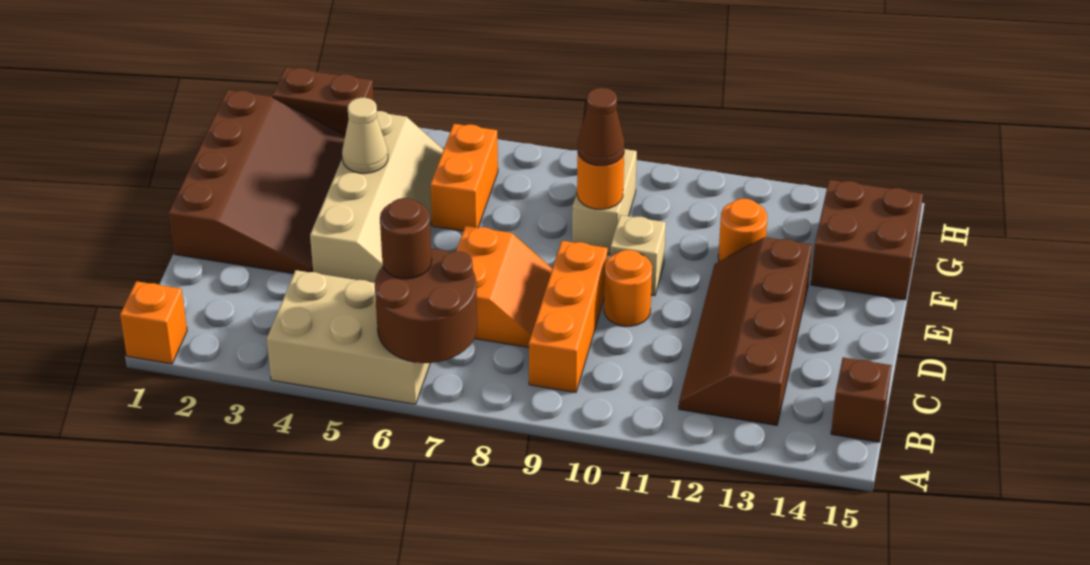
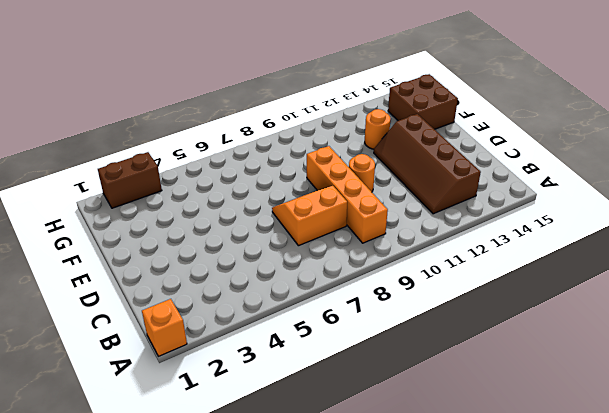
orange 1x4 brick [307,146,388,243] -> orange 1x3 brick [529,241,608,393]
orange 2x2 slope [272,186,347,246] -> orange 2x2 slope turned to [456,226,552,347]
none -> tan 2x3 brick [267,270,430,404]
none -> brown 1x1 brick [831,357,892,442]
none -> brown 3x4 slope [169,90,345,274]

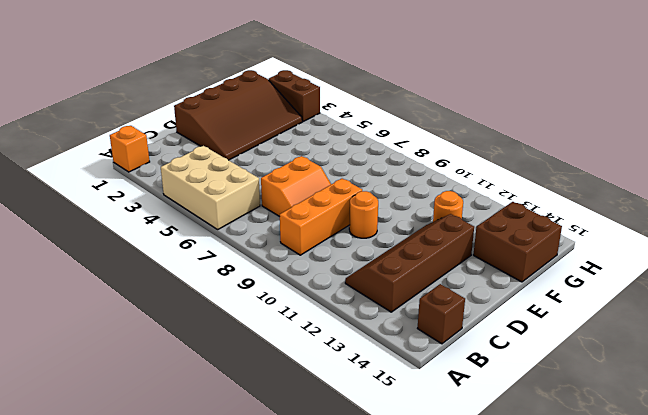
none -> tan 2x4 slope [310,111,444,283]
none -> tan 1x1 brick [610,215,666,296]
none -> orange 1x2 brick [430,124,498,231]

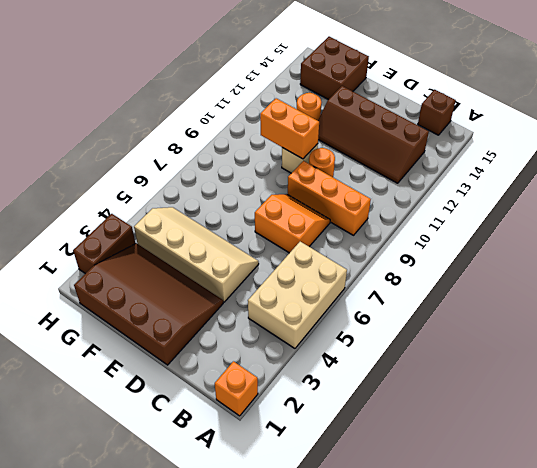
orange 1x2 brick [260,98,319,159] -> orange 1x2 brick moved to [430,124,498,231]
none -> tan 1x2 brick [572,149,637,254]
none -> brown 2x2 round brick [375,249,477,363]
none -> tan 1x1 cone [342,98,388,173]

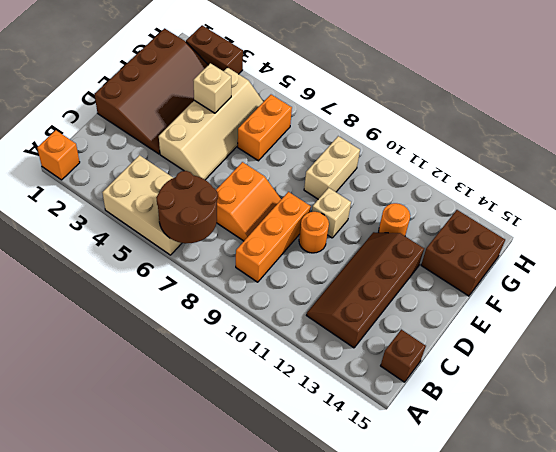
tan 1x1 brick [193,63,231,113] -> tan 1x1 cone [342,98,388,173]
none -> orange 1x1 round brick [577,154,624,209]
none -> brown 1x1 round brick [380,198,432,279]
none -> brown 1x1 cone [578,88,625,166]

